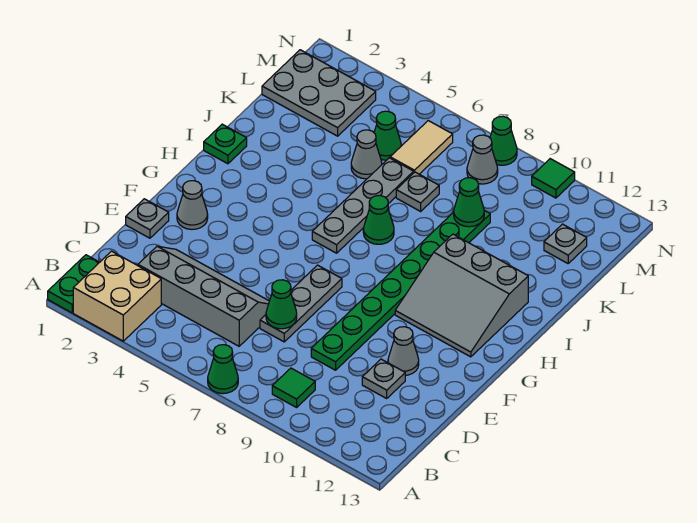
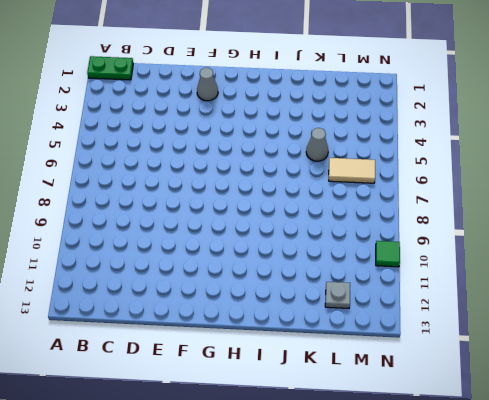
none -> tan 2x2 brick [73,251,161,341]
none -> green 1x1 cone [208,345,238,394]
none -> green 1x1 tile [272,368,315,407]

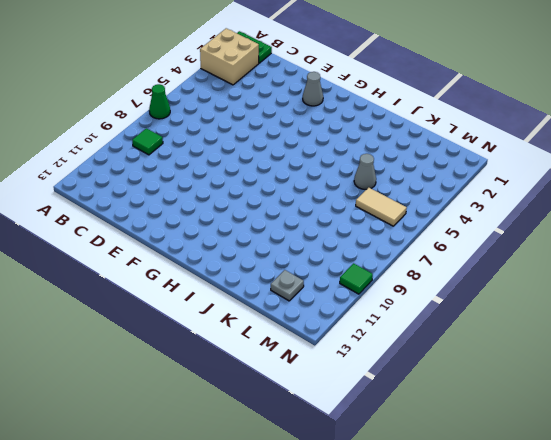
none -> grey 2x4 slope [138,246,269,346]
none -> grey 1x3 plate [260,265,342,342]
none -> green 1x8 plate [311,210,490,370]

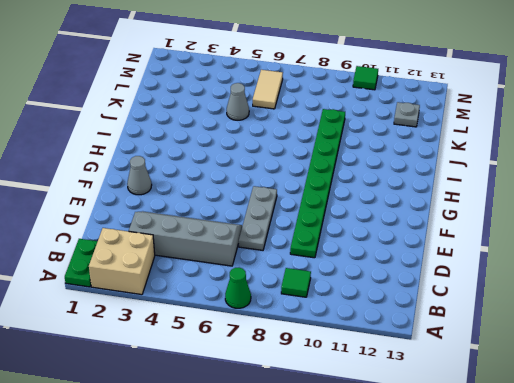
none -> grey 1x1 plate [362,359,405,398]
none -> grey 1x1 plate [126,199,169,238]
none -> grey 1x1 cone [388,327,419,375]

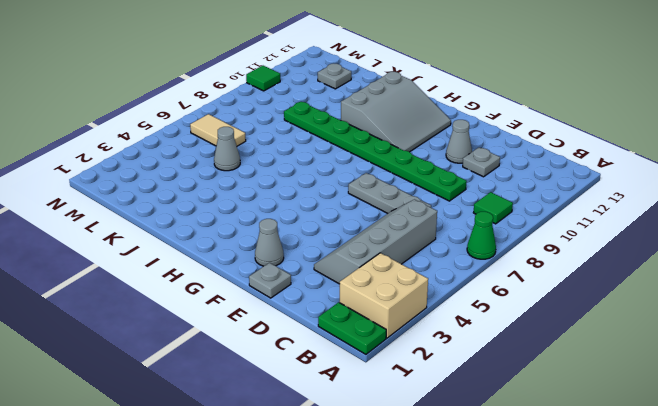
none -> grey 1x4 plate [312,158,414,253]
none -> green 1x1 plate [204,124,247,164]
none -> green 1x1 cone [363,196,394,244]

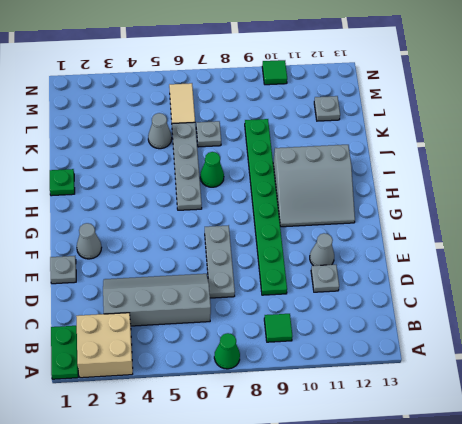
none -> grey 2x3 plate [262,50,376,136]
none -> green 1x1 cone [374,111,401,160]
none -> grey 1x1 cone [467,135,498,184]

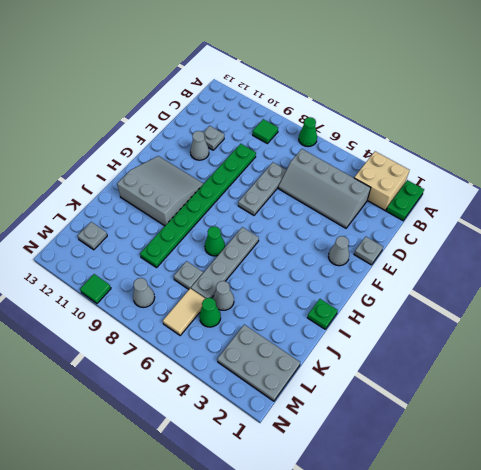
none -> green 1x1 cone [490,116,517,165]
none -> green 1x1 cone [266,280,297,329]
none -> green 1x1 cone [454,178,484,227]

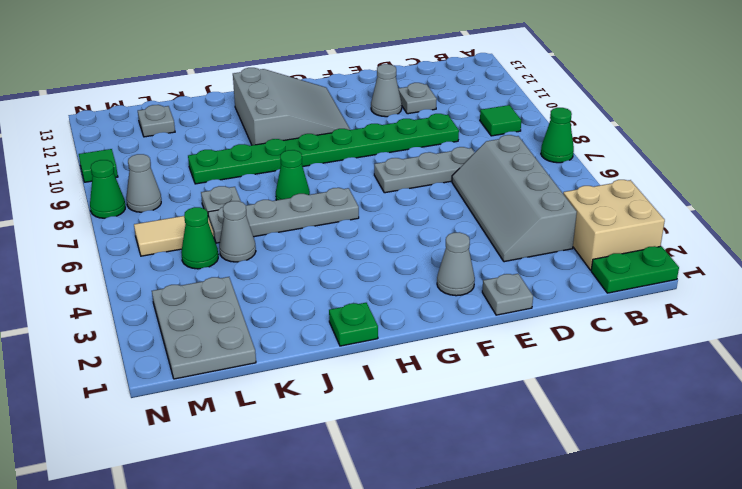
none -> green 1x1 cone [266,280,297,329]
none -> green 1x1 cone [454,178,484,227]

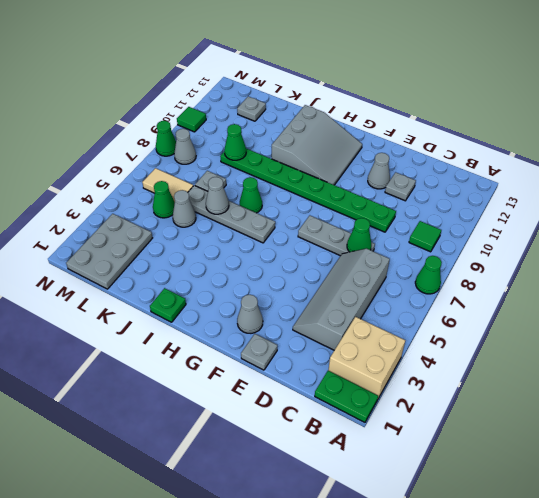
grey 1x1 cone [206,177,229,214] -> none

